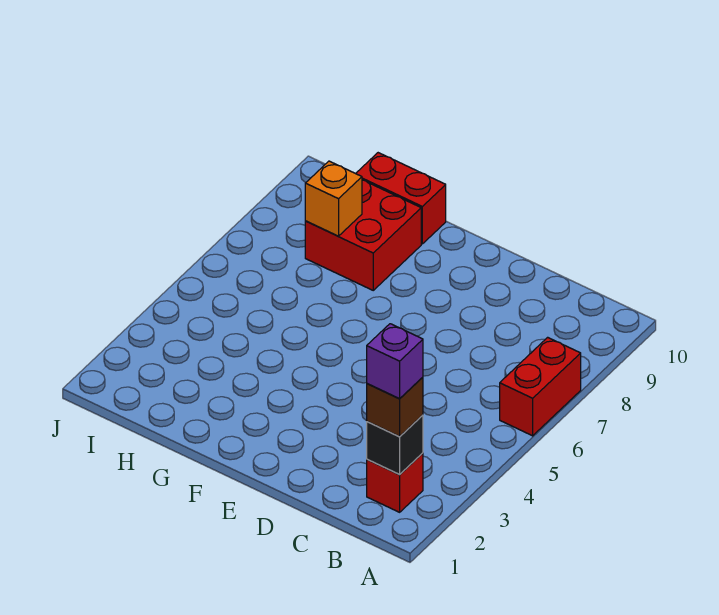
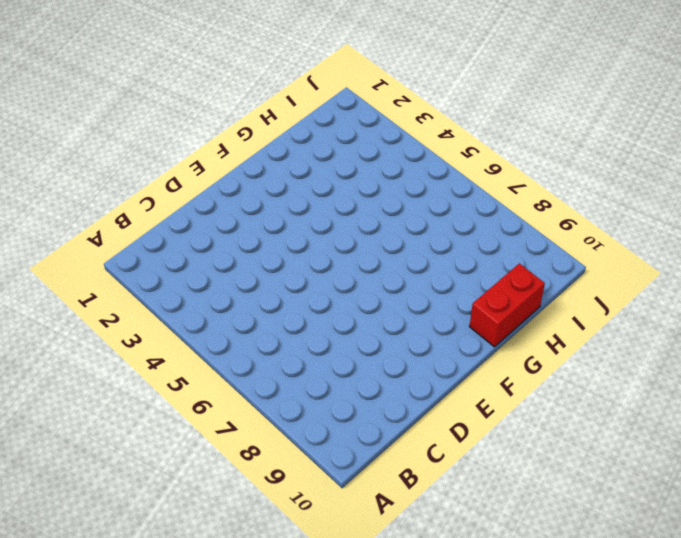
none -> red 1x2 brick [500,337,581,436]
none -> red 1x1 brick [367,453,423,512]

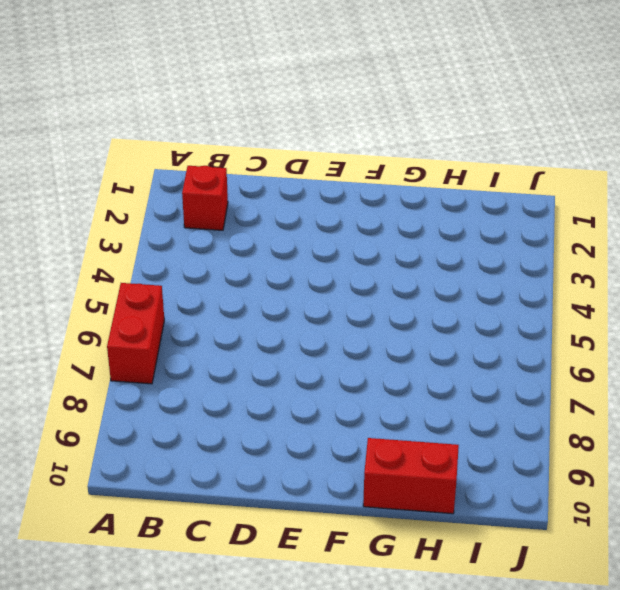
none -> red 2x2 brick [305,180,421,290]
none -> black 1x1 brick [367,415,423,475]

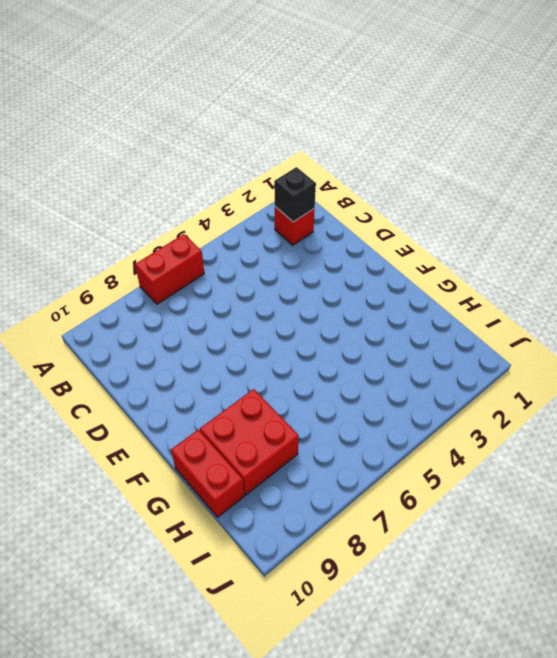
none -> orange 1x1 brick [305,161,362,236]
none -> brown 1x1 brick [367,377,423,436]

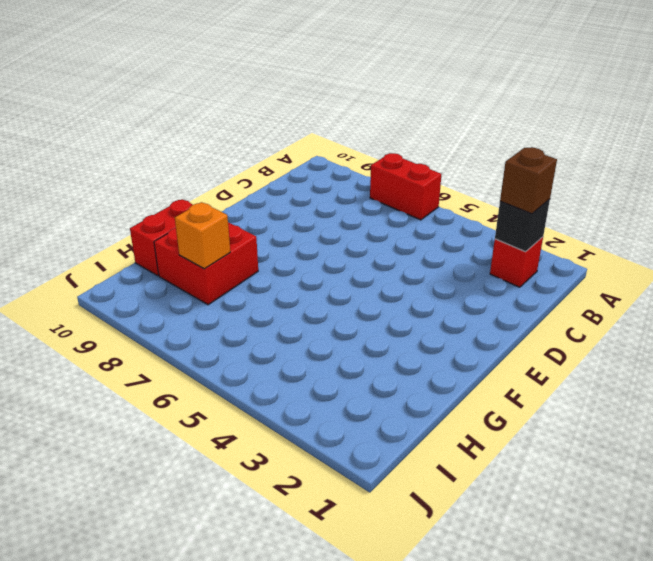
none -> purple 1x1 brick [367,324,423,399]

